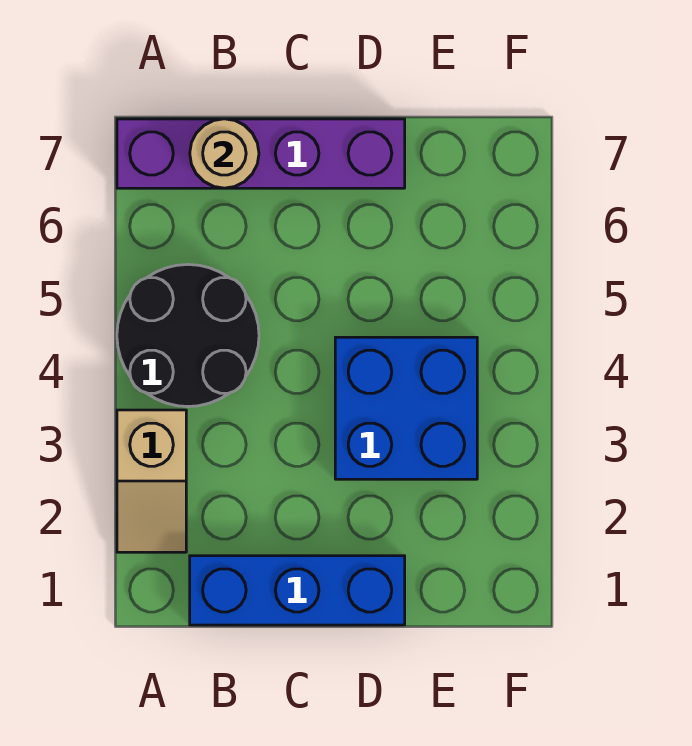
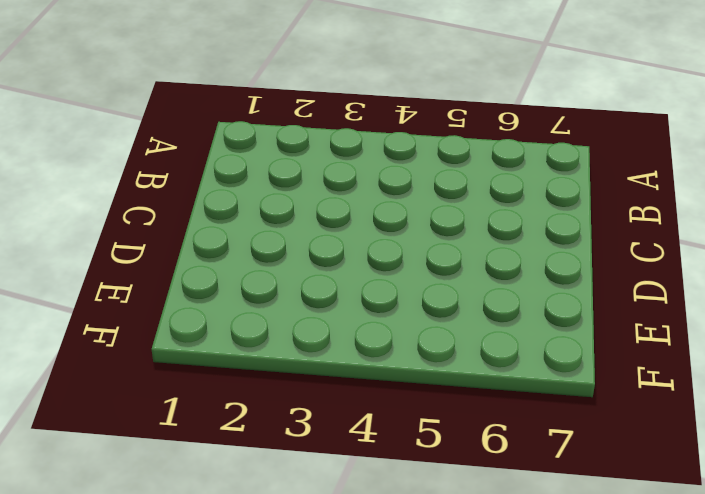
none -> tan 1x2 slope [117,410,186,552]
none -> black 2x2 round brick [117,265,259,407]

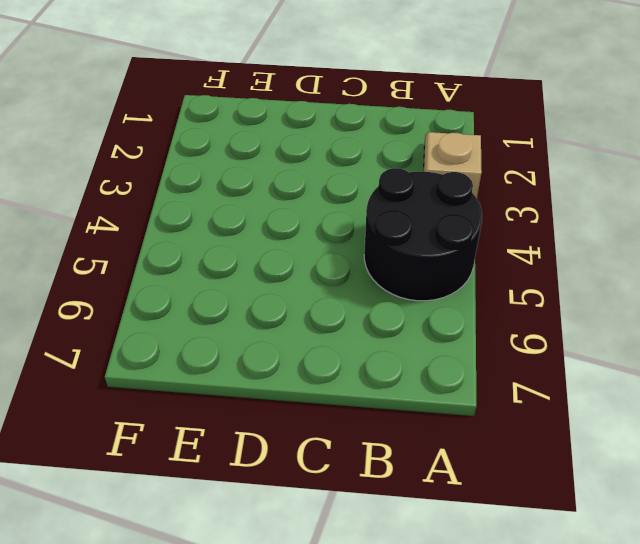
none -> purple 1x4 brick [117,119,405,188]
none -> blue 1x3 brick [190,556,405,625]

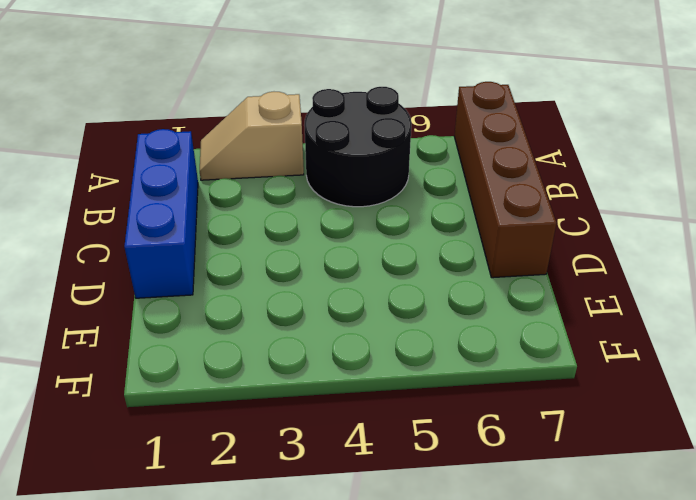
brown 1x4 brick [454,82,556,278] -> purple 1x4 brick [117,119,405,188]
none -> blue 2x2 brick [335,337,477,479]
none -> tan 1x1 round brick [190,119,259,188]

